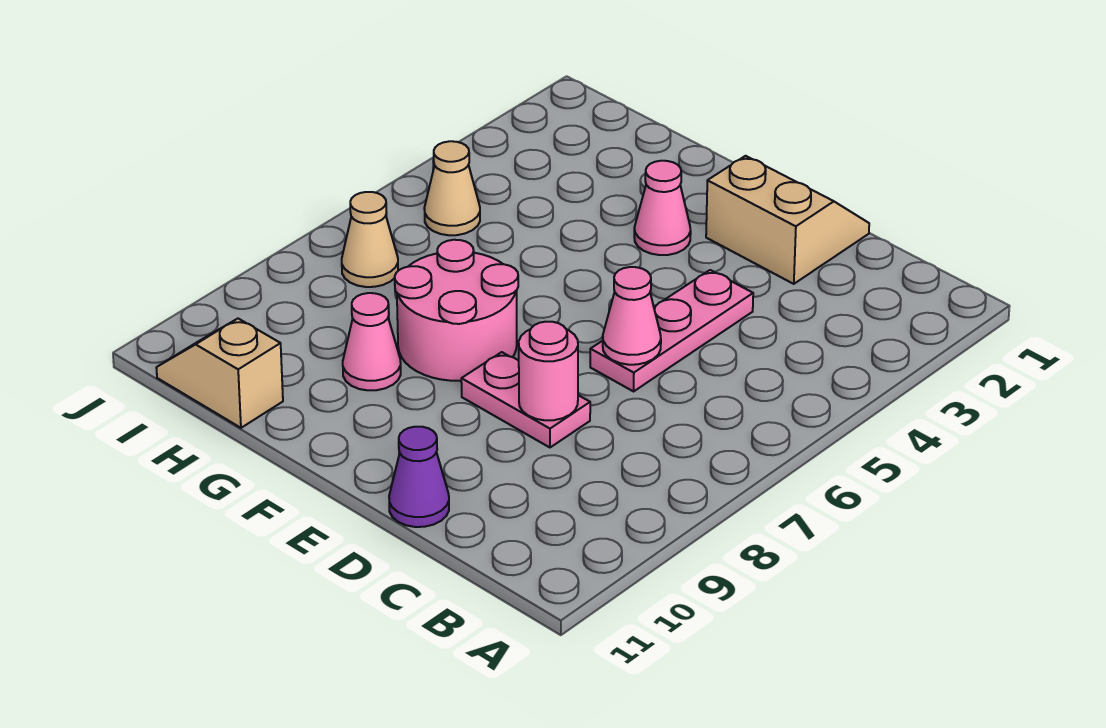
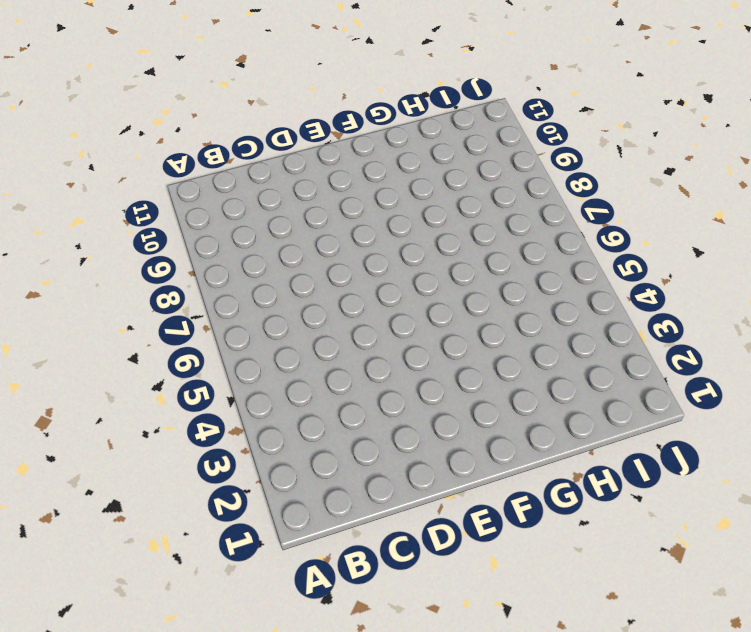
none -> tan 2x2 slope [706,156,869,284]
none -> pink 1x3 plate [590,270,753,391]
none -> pink 1x2 plate [461,352,590,447]

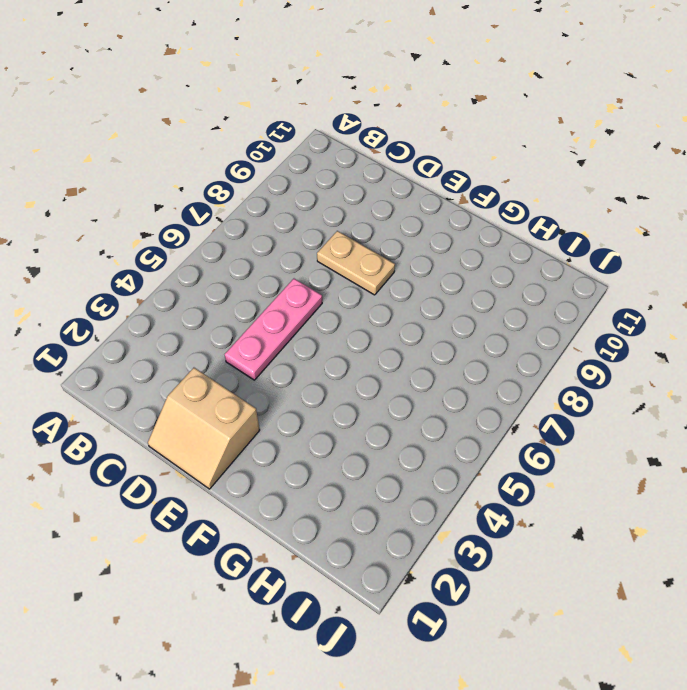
tan 1x2 plate [317,231,395,295] -> pink 1x2 plate [461,352,590,447]
none -> purple 1x1 cone [389,427,449,527]
none -> pink 1x1 cone [634,161,691,255]
none -> pink 2x2 round brick [395,240,518,381]

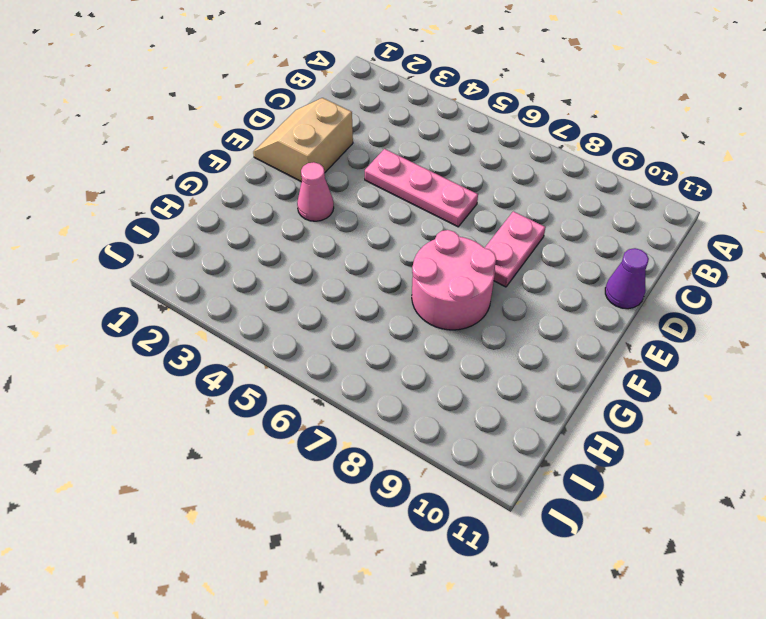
none -> pink 1x1 cone [343,293,401,390]
none -> tan 1x2 slope [156,319,283,428]
none -> tan 1x1 cone [424,141,480,235]

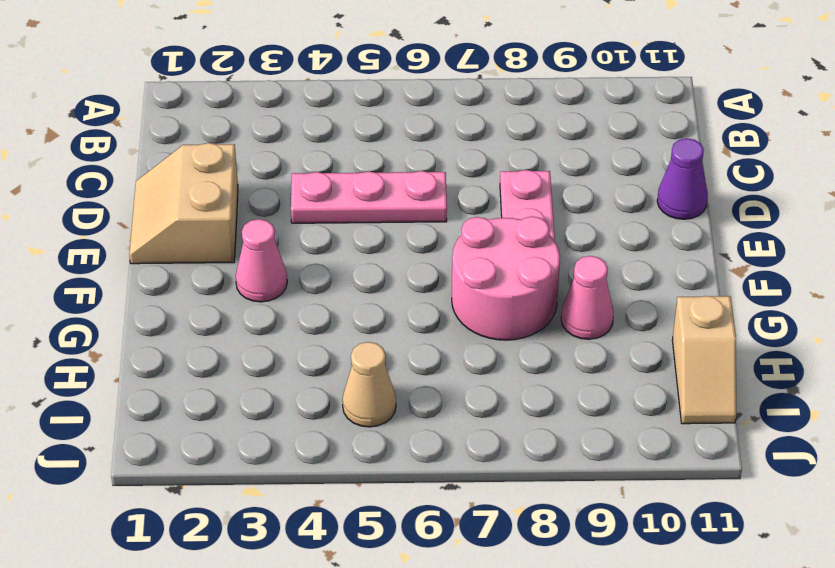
none -> tan 1x1 cone [342,192,398,287]
none -> pink 1x1 cone [603,267,661,365]
none -> pink 1x1 round brick [519,322,578,420]

